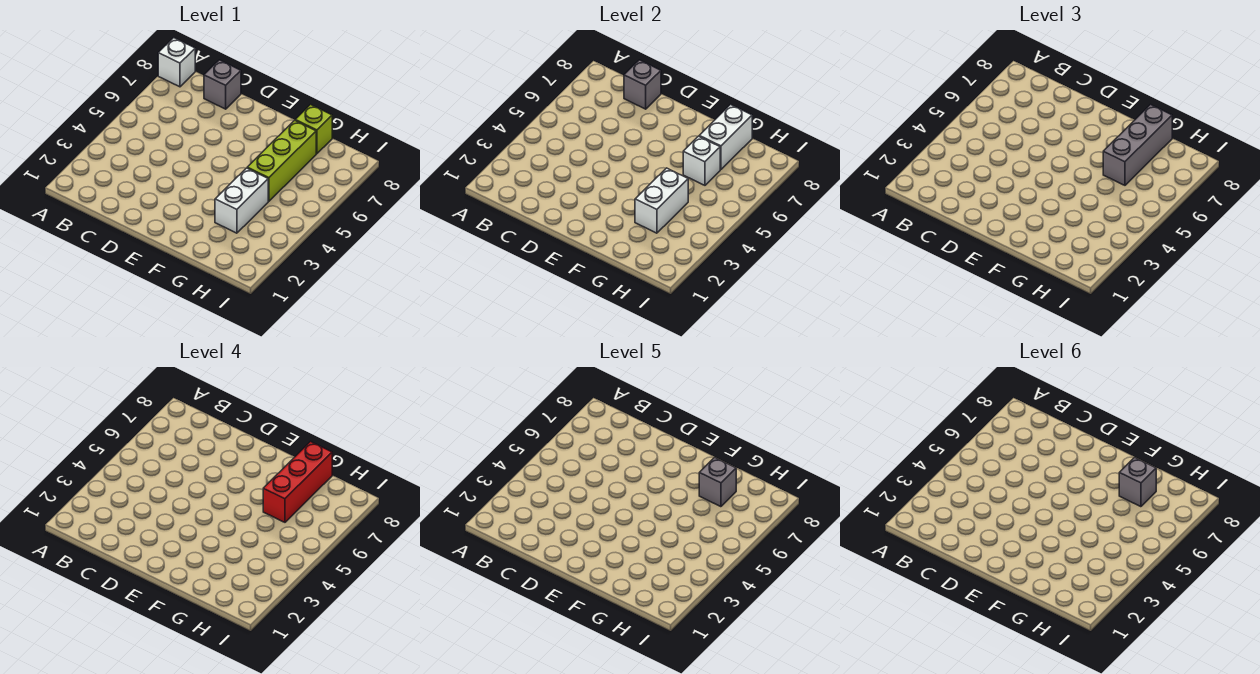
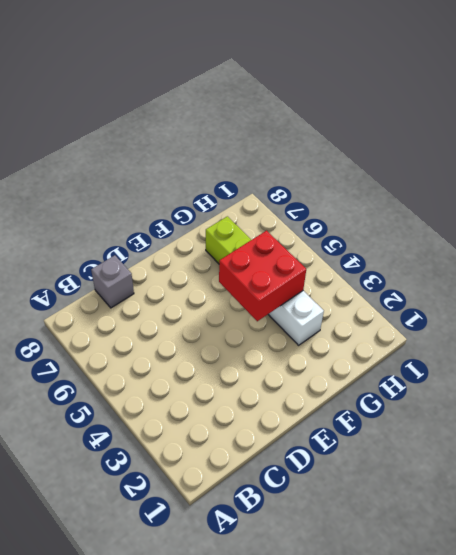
red 2x2 brick [219,231,306,321] -> white 1x2 brick [635,168,688,233]
none -> white 1x1 brick [158,38,195,87]
none -> lime 1x1 brick [295,105,332,154]
none -> grey 1x1 brick [624,60,661,109]

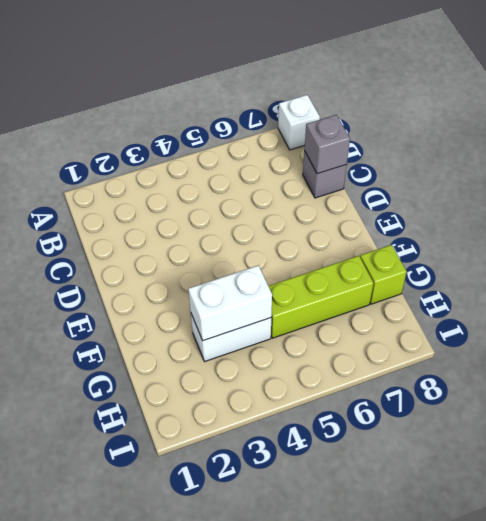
none -> white 1x1 brick [683,136,720,185]
none -> white 1x2 brick [699,105,752,170]
none -> grey 1x3 brick [1103,105,1172,185]

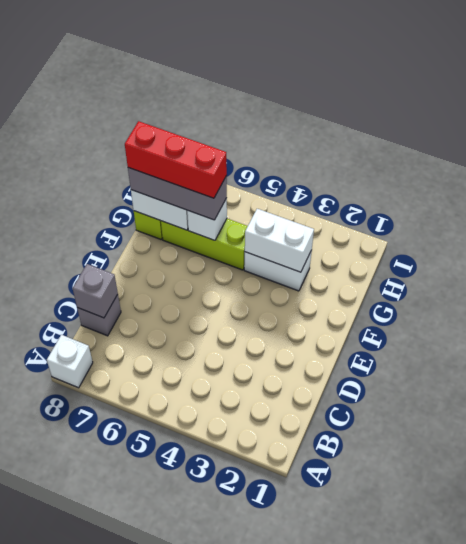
none -> grey 1x1 brick [699,457,736,507]
none -> grey 1x1 brick [1119,457,1156,507]

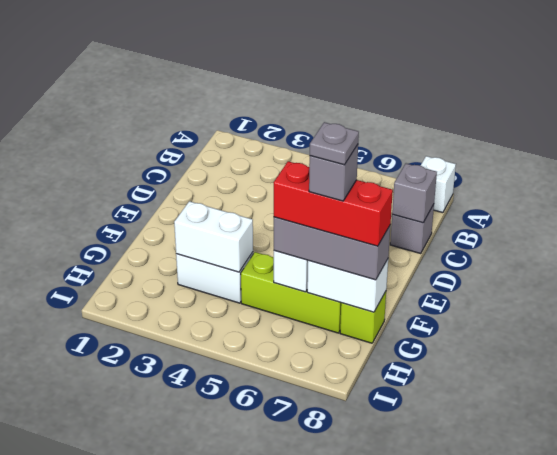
grey 1x1 plate [310,122,359,165] -> grey 1x1 brick [1119,457,1156,507]

